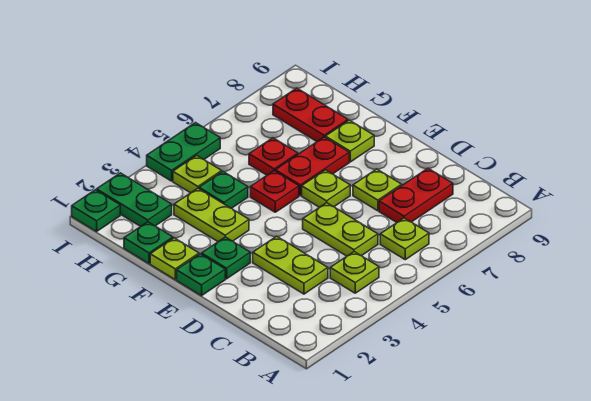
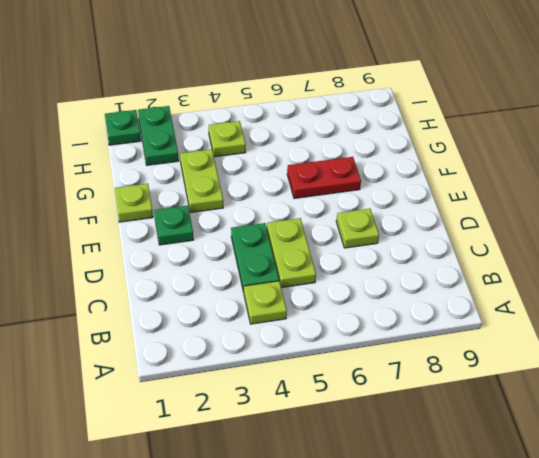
green 1x2 plate [231,223,279,292] -> green 1x2 plate turned to [147,123,220,181]
none -> lime 1x1 plate [380,218,429,260]
none -> lime 1x2 plate [253,236,328,294]
none -> red 1x2 plate [379,168,453,222]

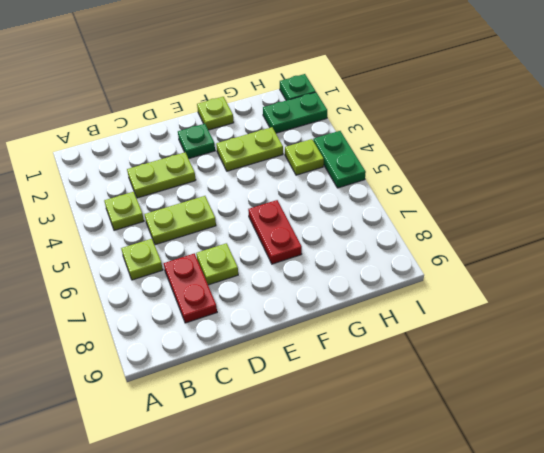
none -> green 1x1 plate [177,254,225,296]
none -> lime 1x1 plate [302,170,350,207]
none -> red 1x1 plate [250,171,299,212]

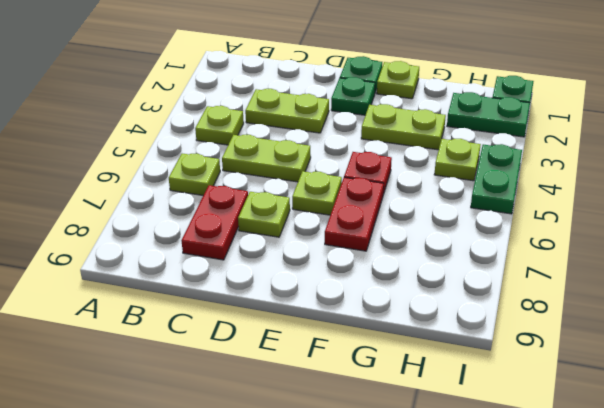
none -> lime 1x1 plate [325,120,374,162]
none -> green 1x1 plate [124,222,173,263]
none -> green 1x1 plate [199,172,248,208]

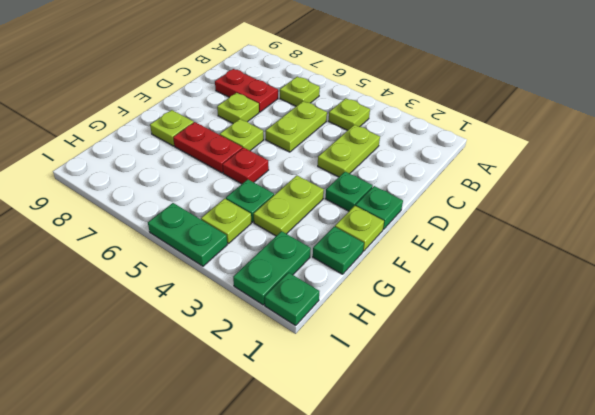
none -> red 1x1 plate [249,138,298,175]
none -> red 1x2 plate [273,88,348,141]

